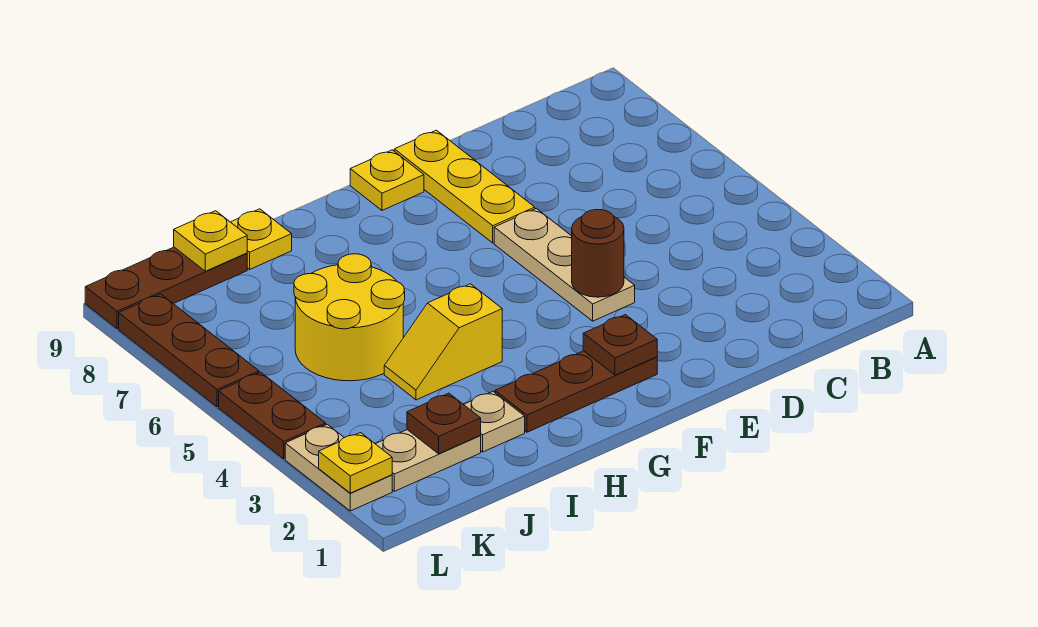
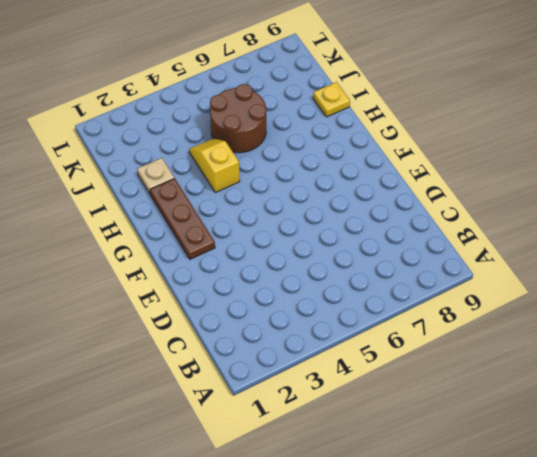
brown 2x2 round brick [210,84,266,153] -> yellow 2x2 round brick [294,254,405,381]
none -> tan 1x3 plate [494,208,635,321]
none -> yellow 1x3 plate [394,130,535,243]
none -> yellow 1x1 plate [350,150,424,210]

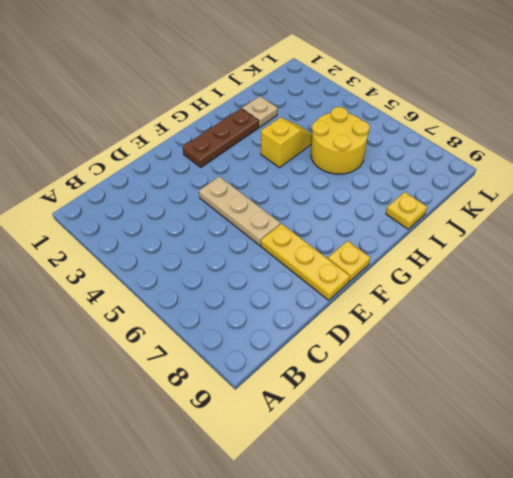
none -> tan 1x2 plate [376,430,481,491]
none -> brown 1x3 plate [85,247,247,329]
none -> tan 1x2 plate [285,424,392,511]

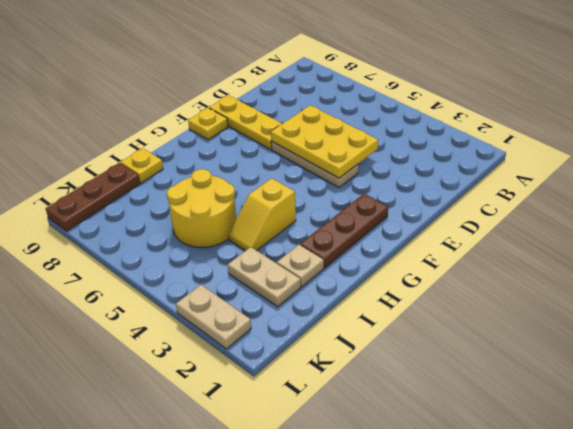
yellow 2x3 plate [271,105,378,178] -> brown 1x1 round brick [572,210,624,297]
tan 1x2 plate [228,247,301,307] -> tan 1x2 plate turned to [376,430,481,491]
none -> brown 1x2 plate [219,372,326,459]
none -> brown 1x3 plate [119,294,259,407]
none -> brown 1x1 plate [583,315,657,375]

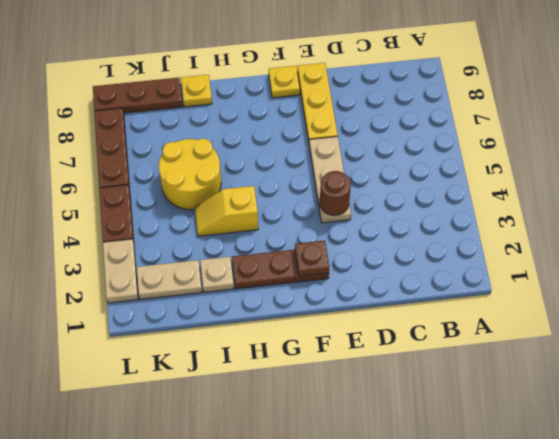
none -> brown 1x1 plate [407,393,481,454]
none -> yellow 1x1 plate [174,211,247,271]
none -> yellow 1x1 plate [319,433,392,493]

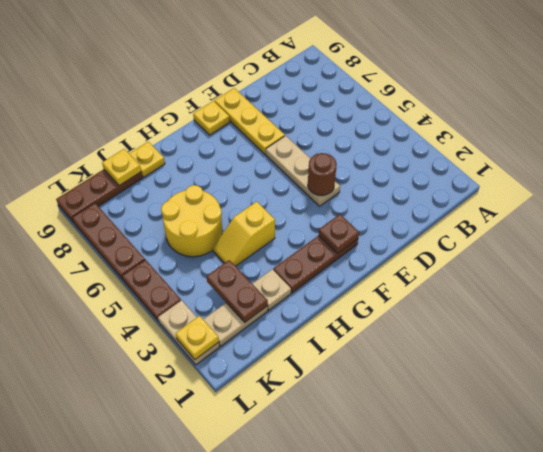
brown 1x2 plate [207,260,268,322] -> brown 1x1 plate [407,393,481,454]

